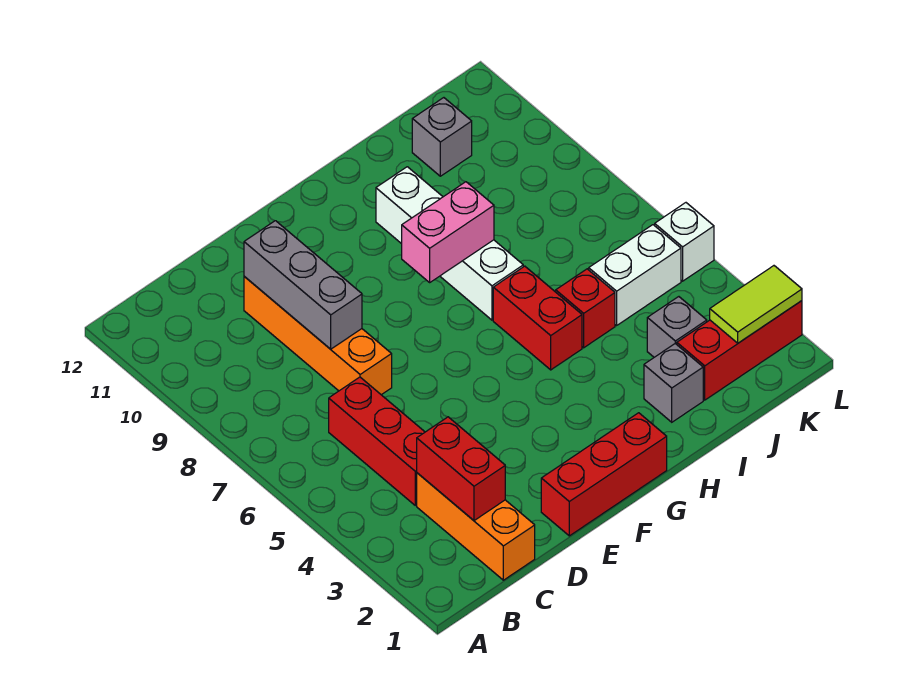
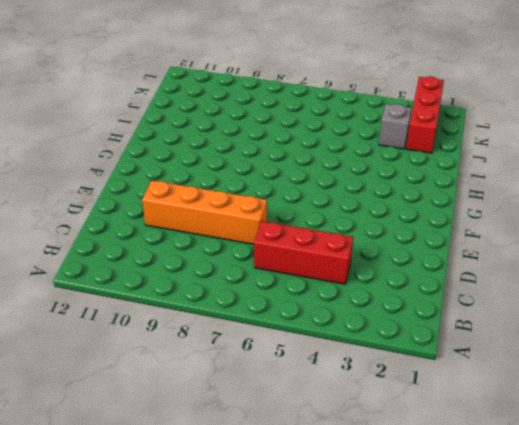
none -> orange 1x3 brick [417,473,535,580]
none -> red 1x3 brick [541,413,667,536]
none -> red 1x2 brick [493,266,582,370]

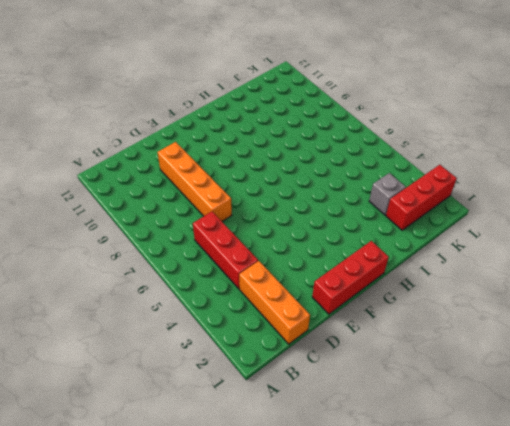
none -> red 1x2 brick [493,266,582,370]
none -> white 1x4 brick [376,167,523,320]
none -> grey 1x1 brick [644,344,703,422]

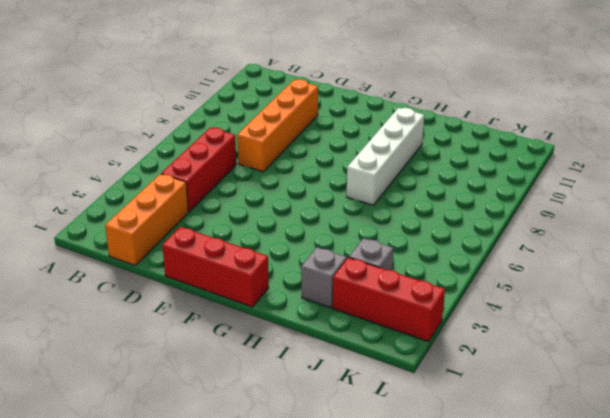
none -> red 1x2 brick [493,266,582,370]
none -> red 1x1 brick [556,269,615,348]
none -> white 1x2 brick [589,225,681,325]

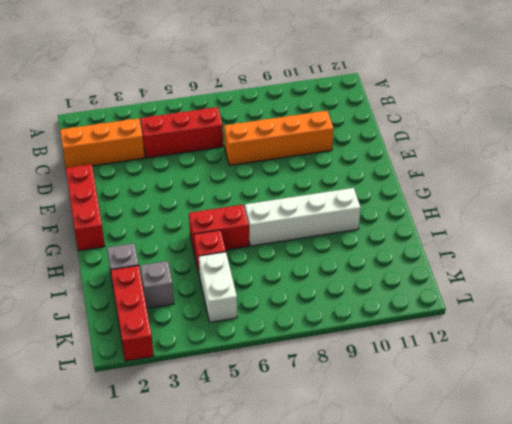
none -> grey 1x1 brick [412,98,472,176]
none -> white 1x1 brick [655,203,714,281]
none -> red 1x2 brick [417,417,505,521]

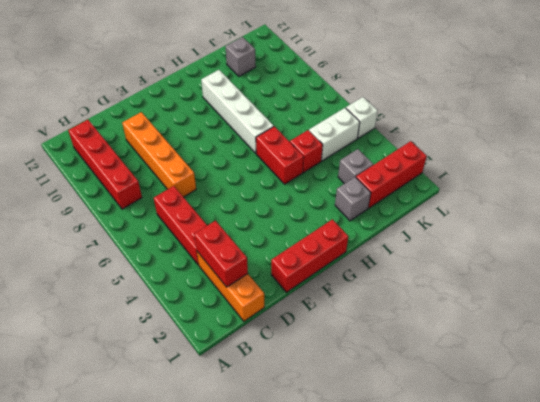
red 1x4 brick [68,120,142,209] -> none
none -> grey 1x3 brick [244,221,362,349]
none -> pink 1x2 brick [402,182,494,282]
none -> lime 1x2 tile [710,266,802,343]

